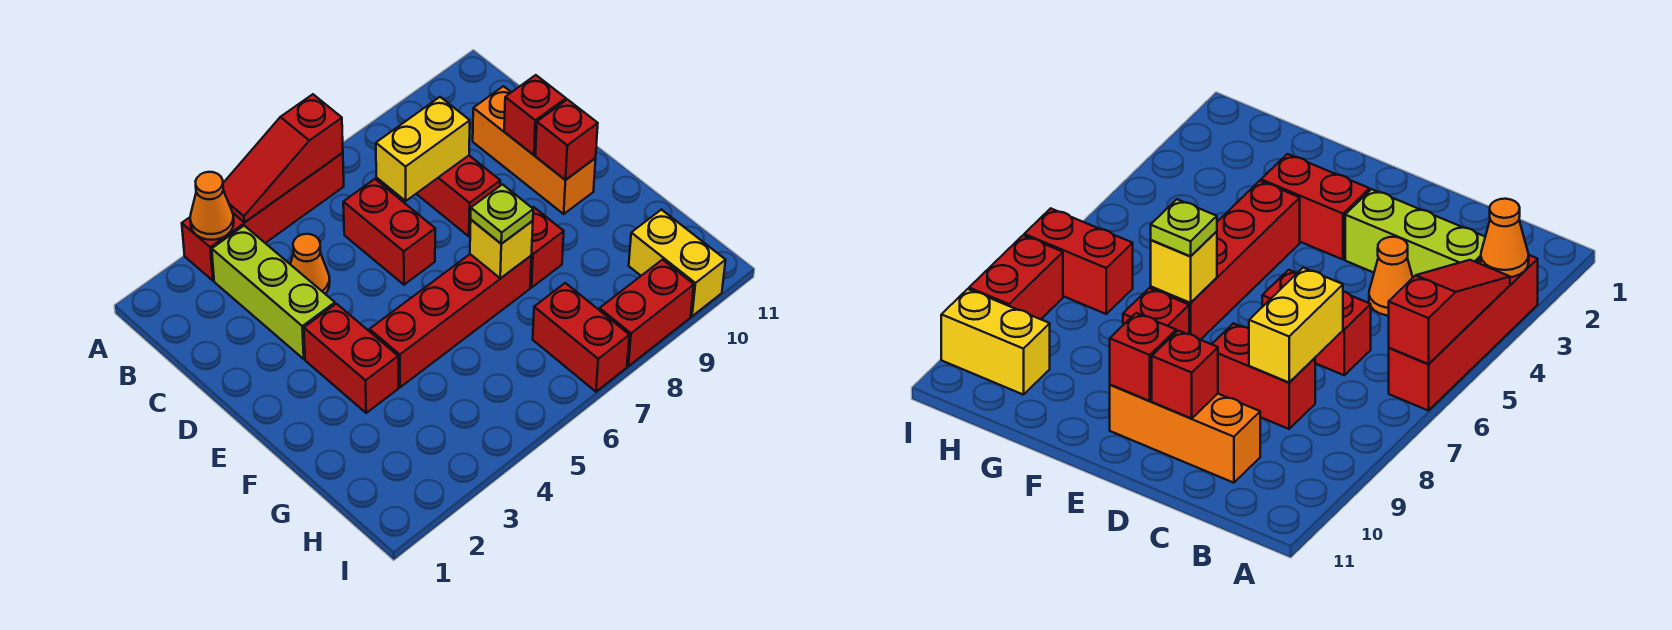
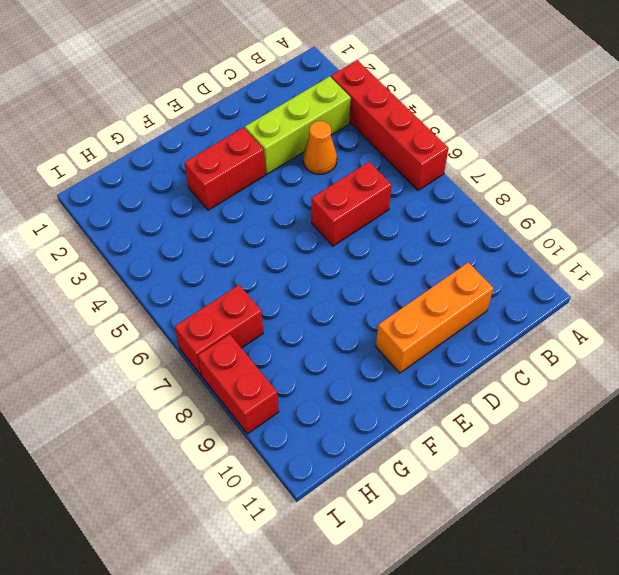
none -> red 1x2 brick [416,156,500,236]
none -> red 1x4 brick [370,254,531,387]
none -> red 1x1 brick [530,207,564,287]

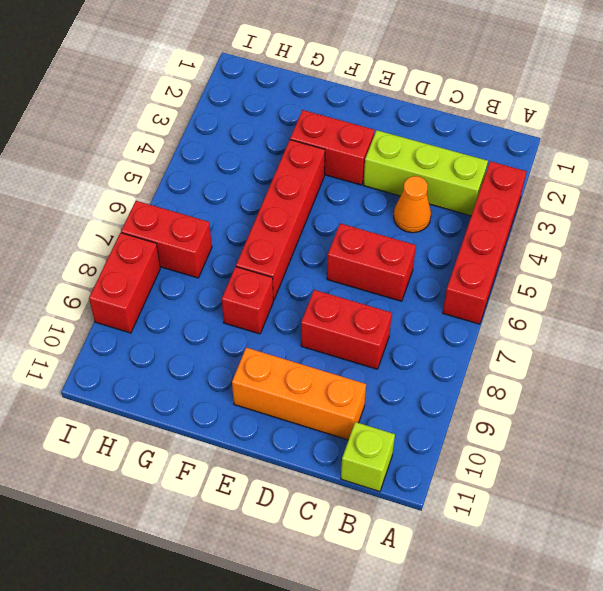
lime 1x1 brick [341,422,395,492] -> none
none -> yellow 1x2 brick [629,210,726,316]
none -> orange 1x1 cone [190,172,234,240]
none -> red 1x3 slope [223,94,343,222]

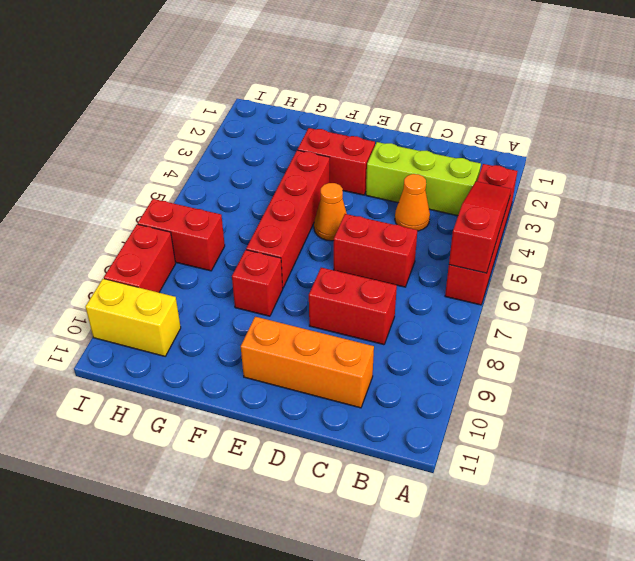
orange 1x1 cone [314,183,347,241] -> orange 1x1 cone moved to [190,172,234,240]
none -> yellow 1x2 brick [376,97,470,201]
none -> red 1x1 brick [504,75,566,155]
none -> red 1x1 brick [535,99,598,180]

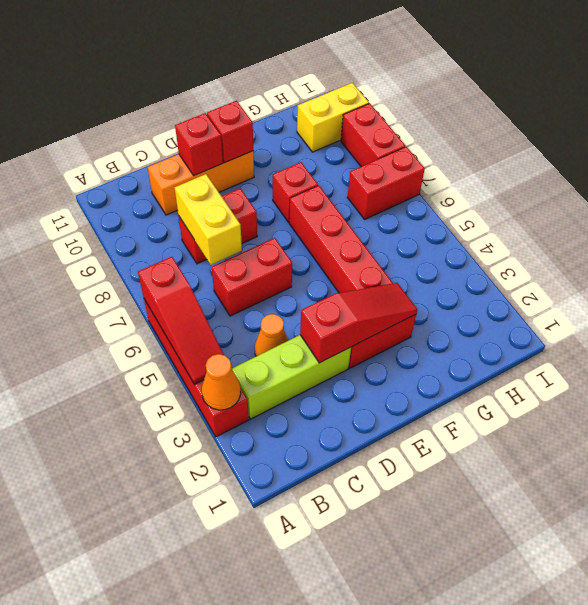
red 1x3 slope [300,283,417,363] -> none
none -> yellow 1x1 brick [470,220,533,278]
none -> lime 1x1 plate [471,184,533,244]

